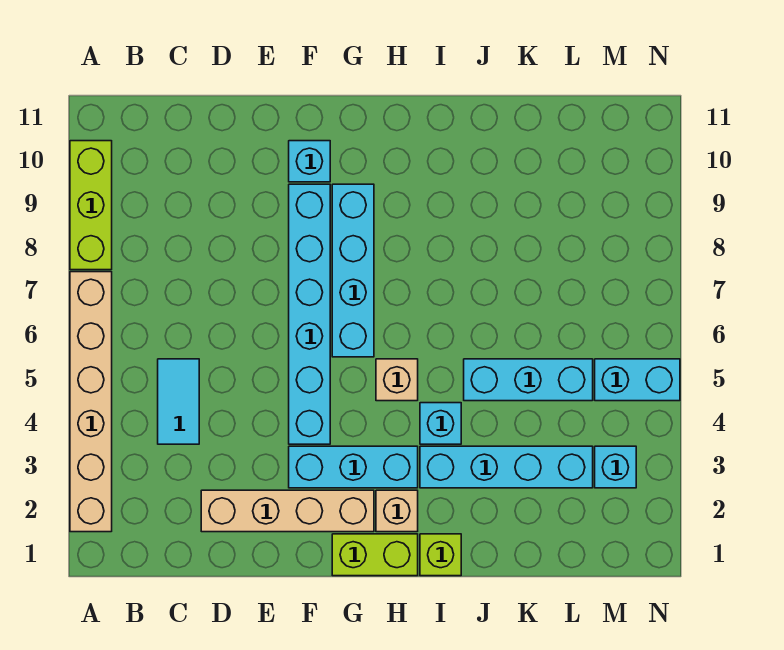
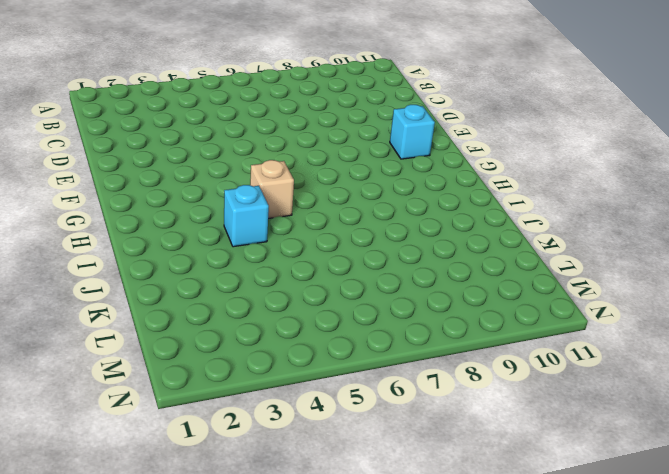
none -> tan 1x6 brick [70,272,112,532]
none -> lime 1x3 brick [70,141,112,270]
none -> cyan 1x2 tile [158,359,199,444]

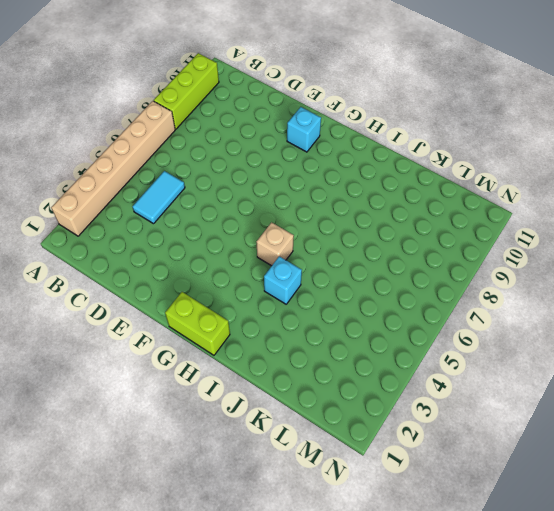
none -> tan 1x4 brick [201,490,374,532]
none -> cyan 1x3 brick [289,446,418,488]
none -> cyan 1x6 brick [289,184,330,444]

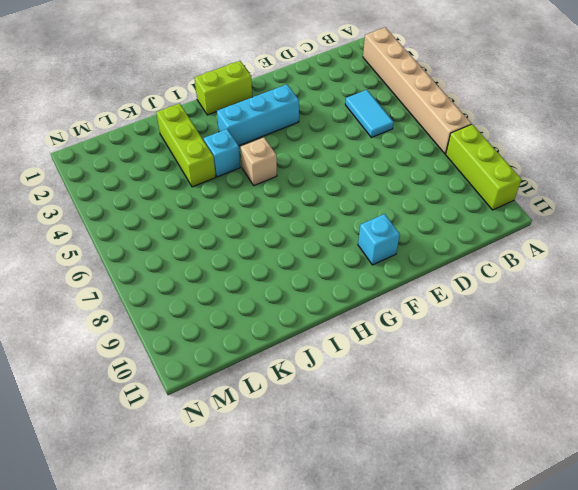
lime 1x3 brick [156,103,216,187] -> cyan 1x4 brick [420,446,593,488]
none -> tan 1x4 brick [201,490,374,532]
none -> cyan 1x6 brick [289,184,330,444]
none -> cyan 1x4 brick [332,184,374,357]

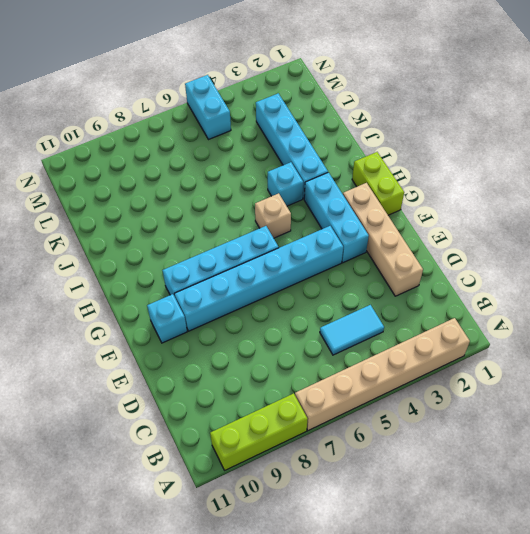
none -> tan 1x1 brick [376,490,418,532]
none -> lime 1x1 brick [420,534,461,576]
none -> cyan 1x3 brick [464,359,593,401]

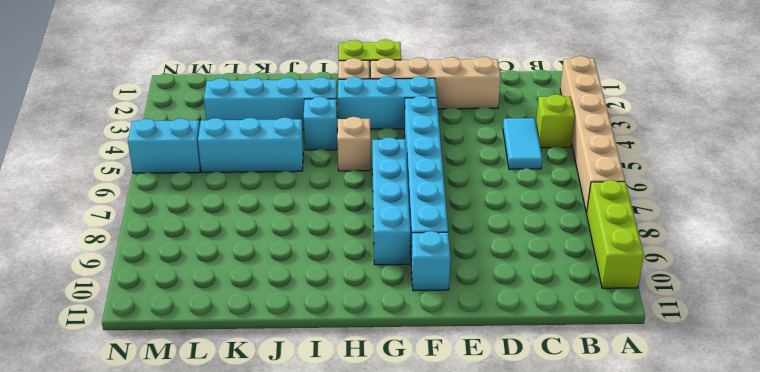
lime 1x1 brick [536,94,575,148] -> lime 1x1 brick moved to [420,534,461,576]
none -> cyan 1x1 brick [595,446,636,488]

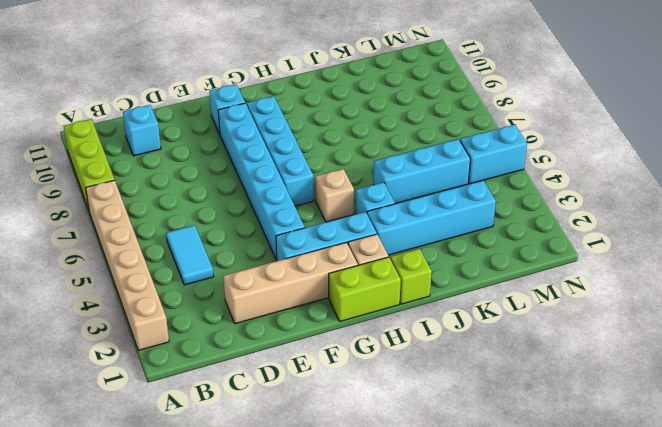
cyan 1x1 brick [123,105,161,156] -> cyan 1x1 brick moved to [595,446,636,488]

